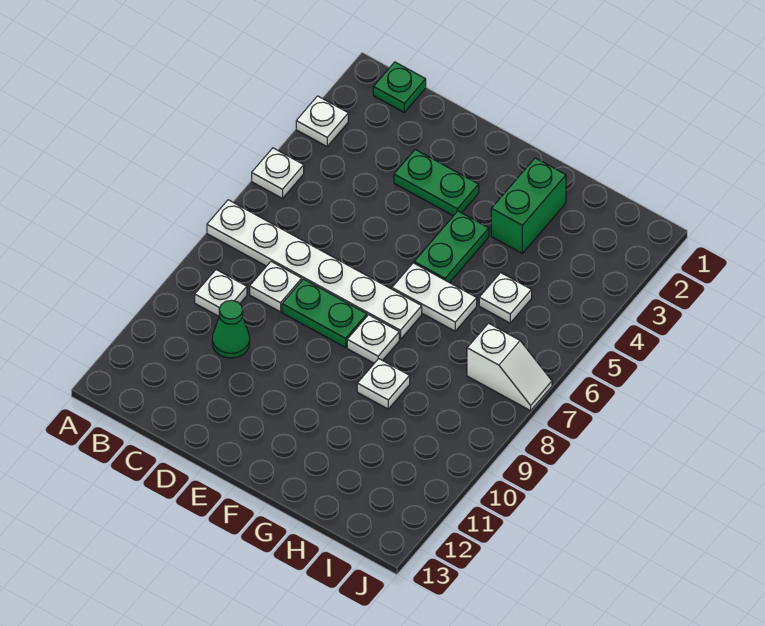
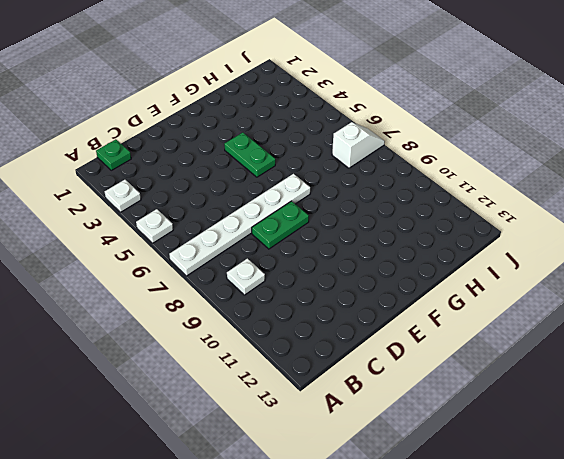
none -> white 1x1 plate [250,262,302,312]
none -> green 1x1 cone [212,300,250,358]
none -> green 1x2 plate [394,150,479,216]

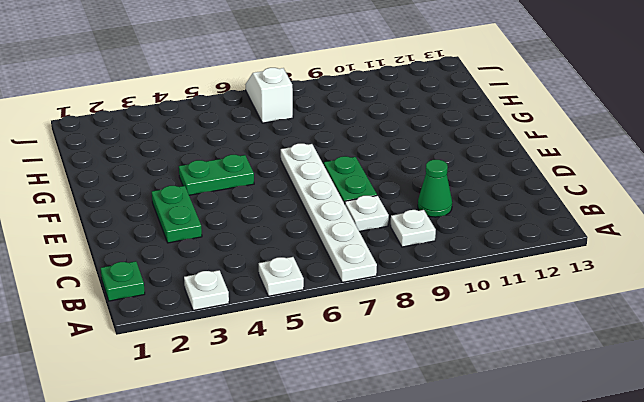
none -> white 1x2 plate [392,263,477,331]
none -> white 1x1 plate [347,315,399,363]
none -> green 1x2 brick [491,158,566,253]

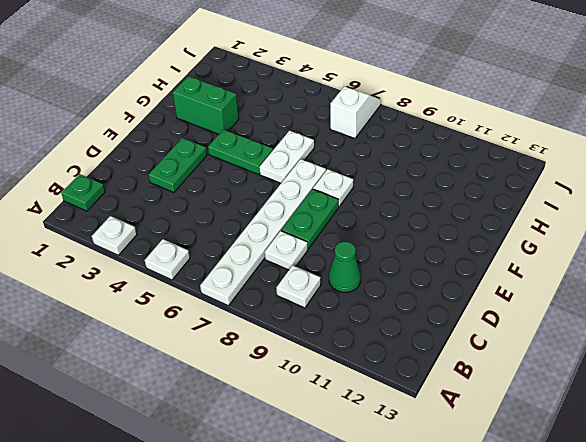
none -> white 1x1 plate [357,359,410,409]
none -> white 1x1 plate [479,273,532,323]

